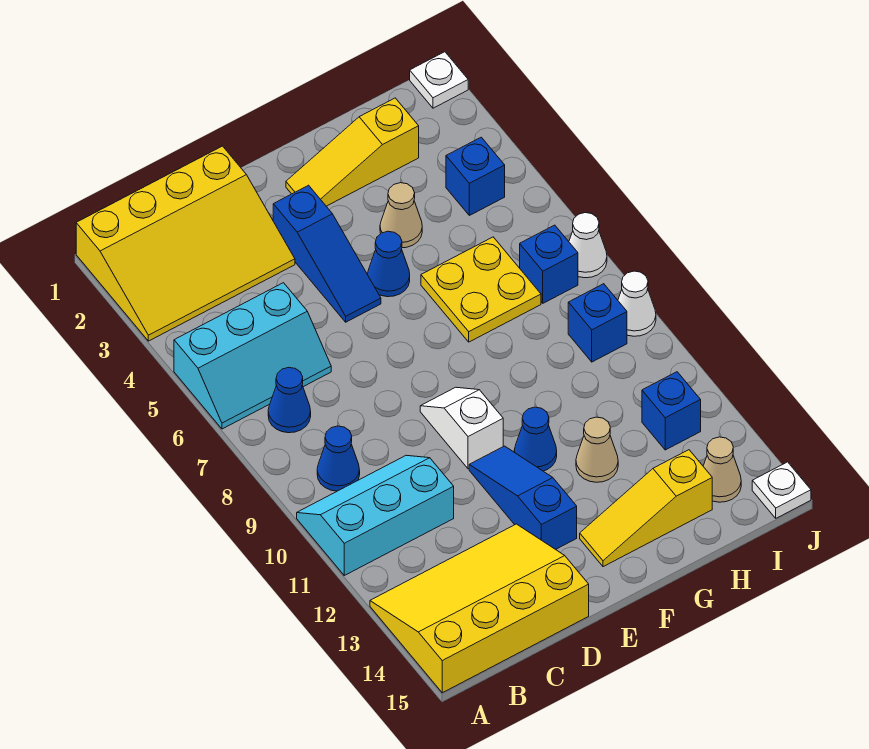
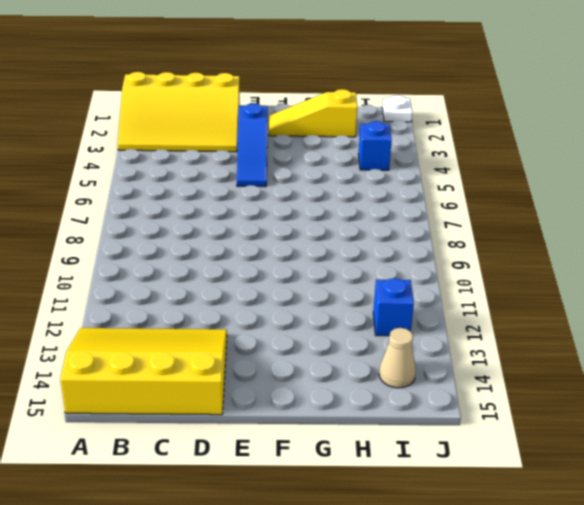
none -> cyan 2x3 slope [174,283,331,429]
none -> cyan 2x3 slope [297,455,454,575]
none -> blue 1x1 cone [268,367,311,433]

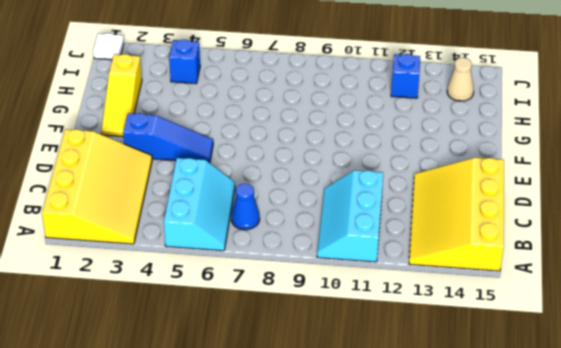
none -> blue 1x1 cone [317,426,360,491]
none -> white 1x2 slope [420,387,503,469]
none -> blue 1x3 slope [469,446,577,549]

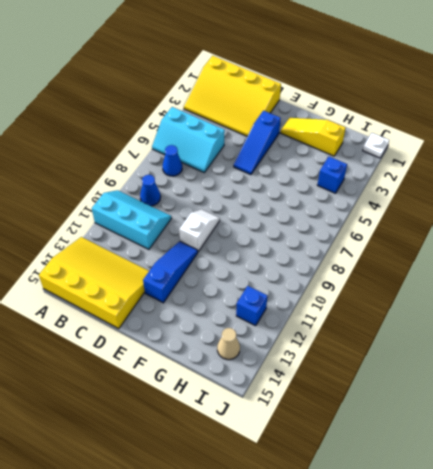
none -> blue 1x1 cone [368,231,410,297]
none -> blue 1x1 cone [514,407,557,471]
none -> yellow 1x3 slope [580,450,712,567]

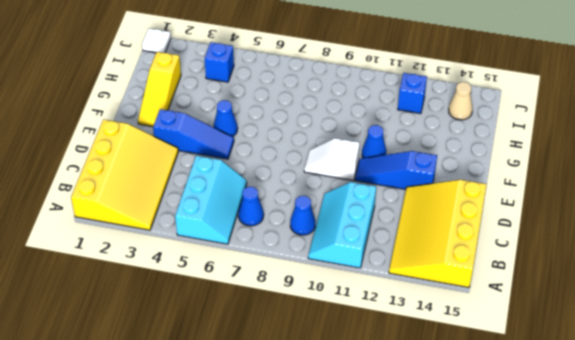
none -> yellow 1x3 slope [580,450,712,567]
none -> tan 1x1 cone [380,183,422,248]
none -> yellow 2x2 plate [421,237,541,342]

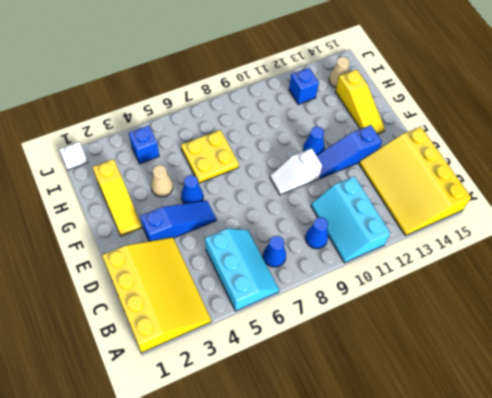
none -> tan 1x1 cone [576,417,618,482]
none -> blue 1x1 brick [520,225,578,303]
none -> blue 1x1 brick [568,284,627,362]

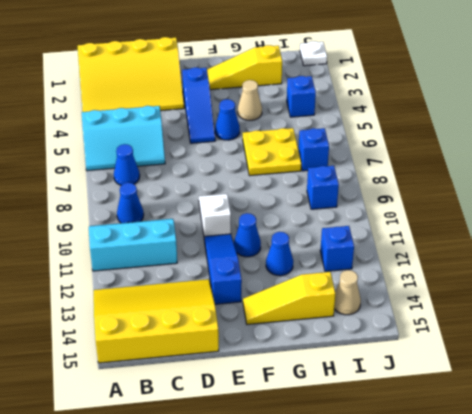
blue 1x1 cone [266,232,293,276] -> tan 1x1 cone [576,417,618,482]
none -> white 1x1 cone [569,213,607,278]
none -> white 1x1 cone [618,271,656,336]
none -> white 1x1 plate [752,462,811,518]

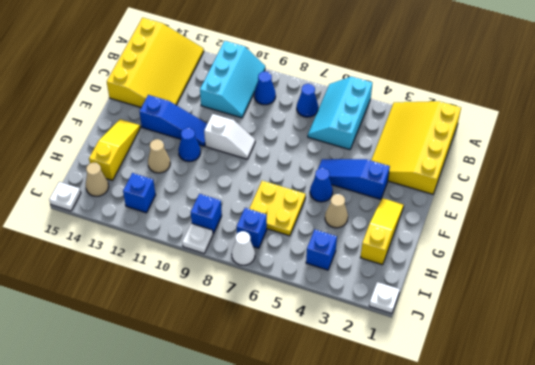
white 1x1 plate [182,223,213,253] -> white 1x1 cone [618,271,656,336]

